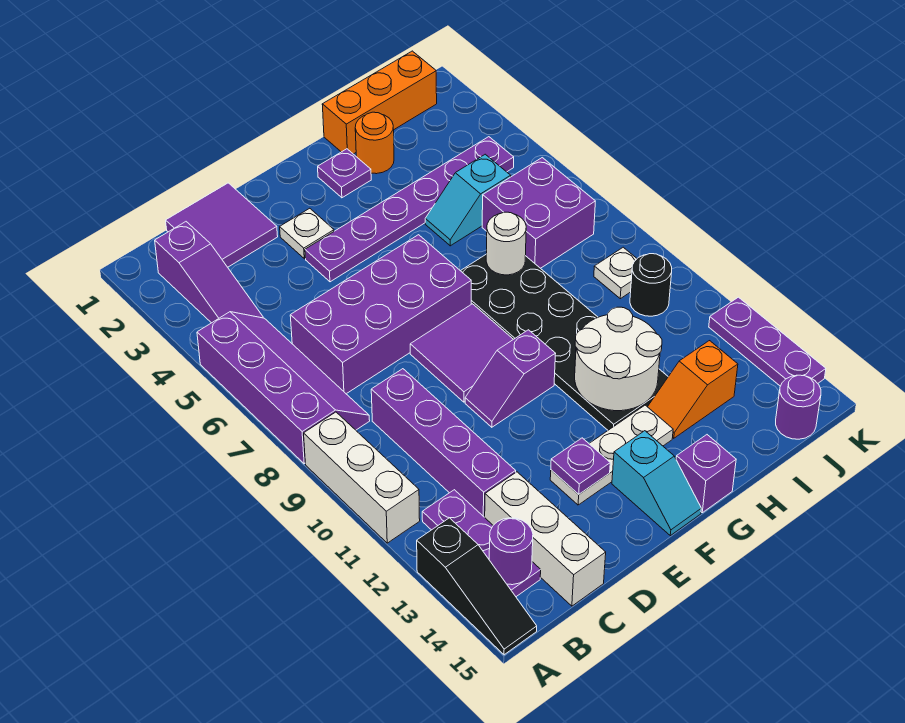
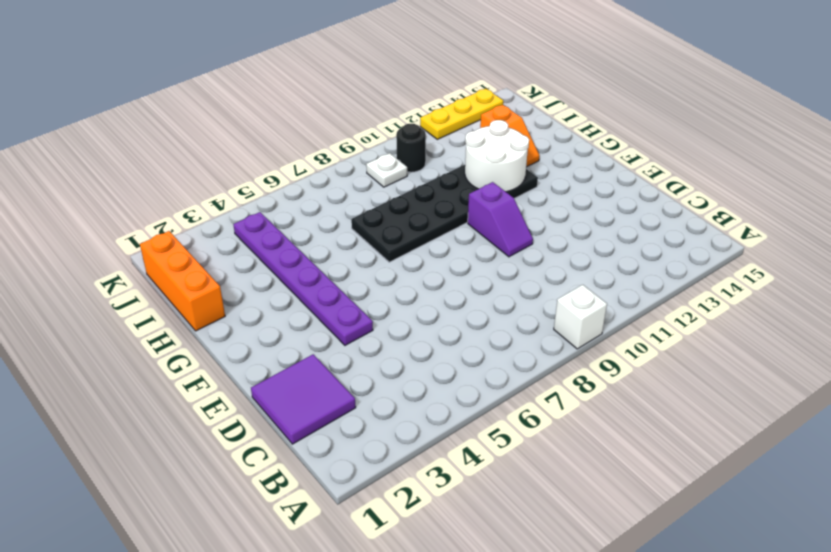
white 1x1 brick [554,285,607,349] -> white 1x3 brick [304,412,420,543]
yellow 1x3 plate [420,89,503,139] -> purple 1x3 plate [709,297,826,386]
none -> purple 2x4 slope [197,312,370,464]
none -> black 1x3 slope [417,518,537,655]
none -> purple 1x3 slope [155,222,263,323]
none -> purple 1x3 plate [422,490,541,597]

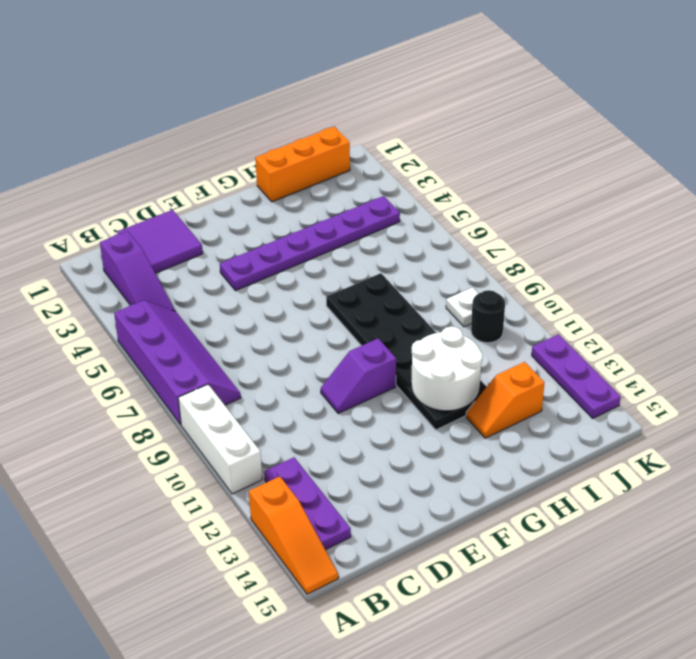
orange 1x3 slope [249,476,338,594] -> black 1x3 slope [417,518,537,655]
none -> purple 2x4 brick [290,235,471,394]
none -> purple 1x4 brick [371,369,516,517]
none -> white 1x3 brick [485,472,606,606]
none -> white 1x1 plate [280,208,334,259]

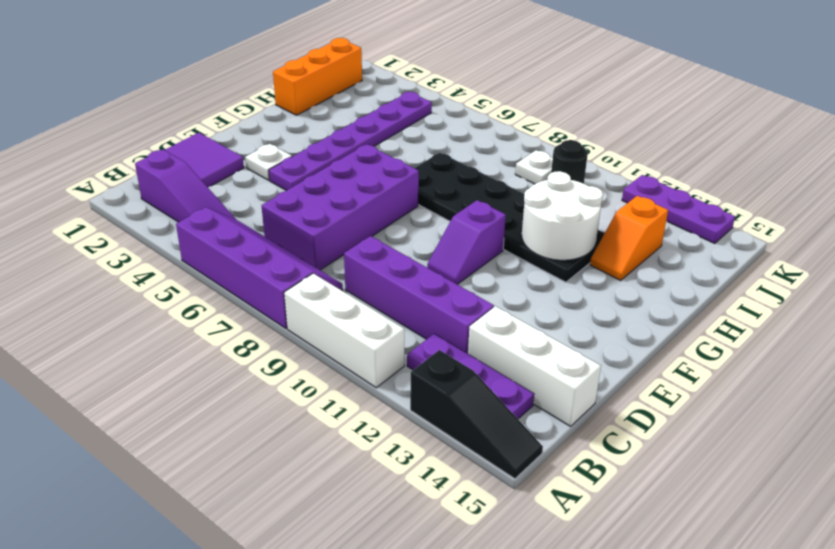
none -> purple 2x2 tile [410,304,513,402]
none -> white 1x3 plate [550,405,673,505]
none -> cyan 1x2 slope [612,431,701,536]
none -> purple 1x1 plate [318,149,371,198]

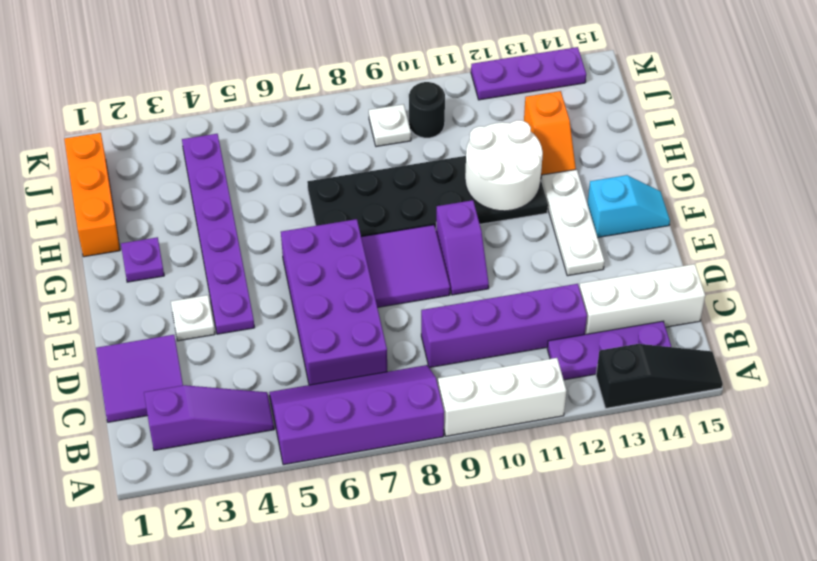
none -> purple 1x1 brick [676,435,736,513]
none -> orange 1x1 round brick [355,112,394,174]
none -> cyan 1x2 slope [425,154,511,246]
none -> purple 2x2 brick [482,158,595,268]

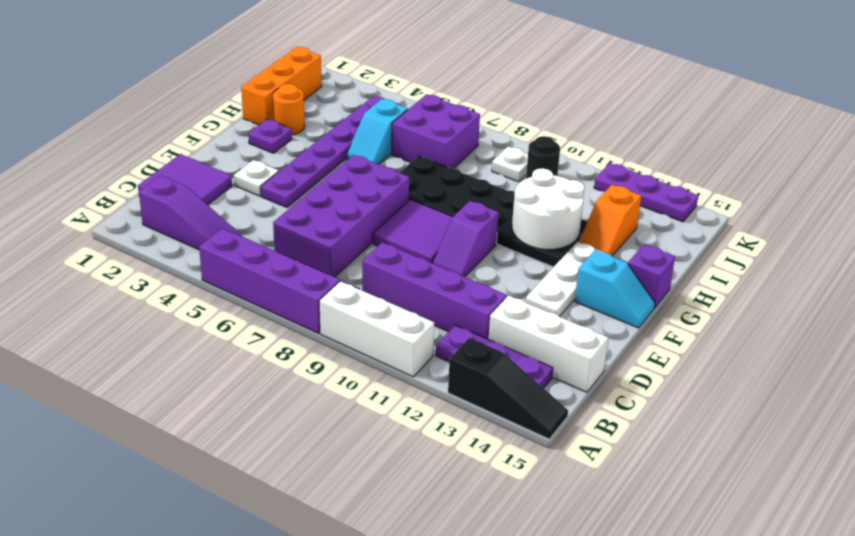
none -> purple 1x1 round brick [776,375,821,439]
none -> purple 1x1 round brick [489,518,533,585]
none -> purple 1x1 plate [551,438,610,494]
none -> white 1x1 round brick [486,212,526,275]

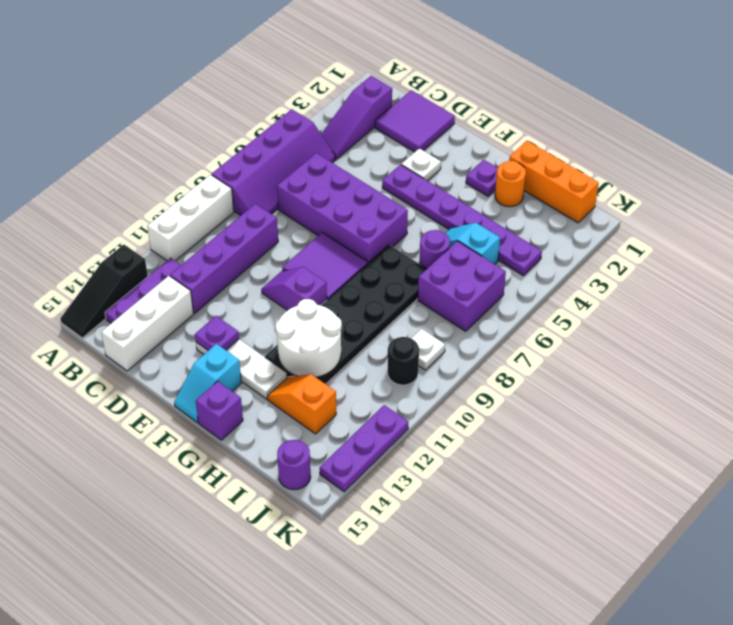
purple 1x1 round brick [419,230,450,269] -> purple 1x1 round brick moved to [489,518,533,585]
none -> white 1x1 round brick [486,212,526,275]

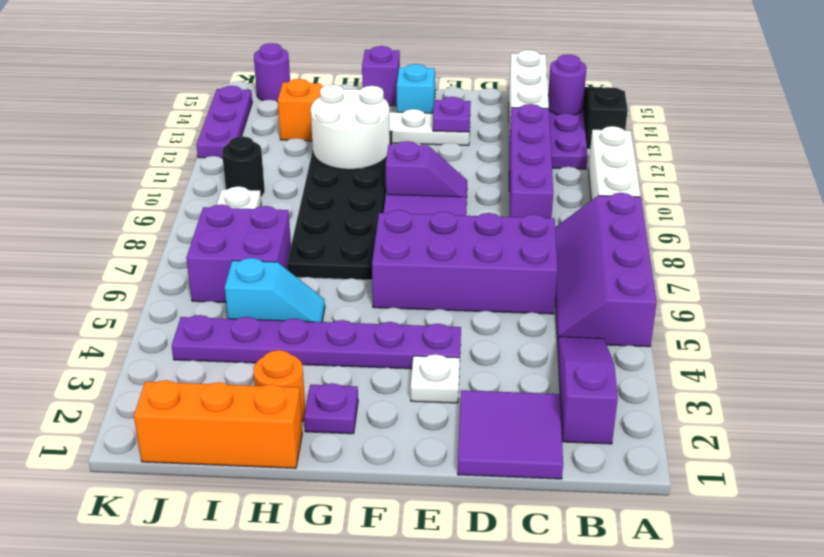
none -> white 1x1 round brick [486,212,526,275]

